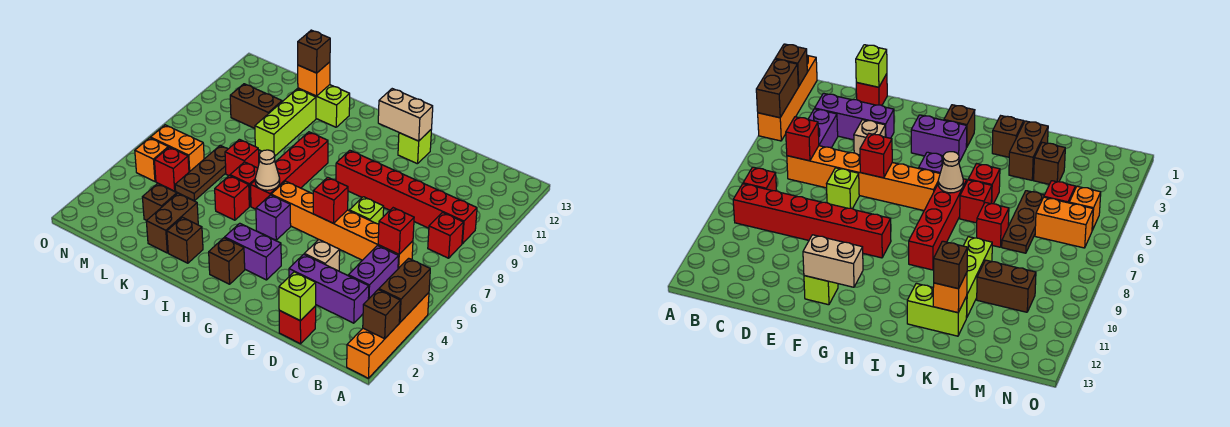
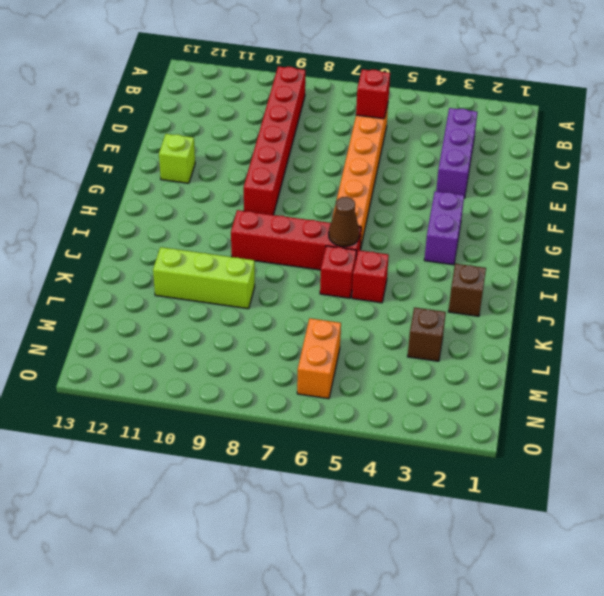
brown 1x1 cone [329,197,359,247] -> tan 1x1 cone [255,150,280,190]
none -> orange 1x4 brick [347,293,429,378]
none -> red 1x1 brick [428,213,463,258]
none -> purple 1x2 brick [348,246,399,299]
none -> red 1x1 brick [279,306,316,344]

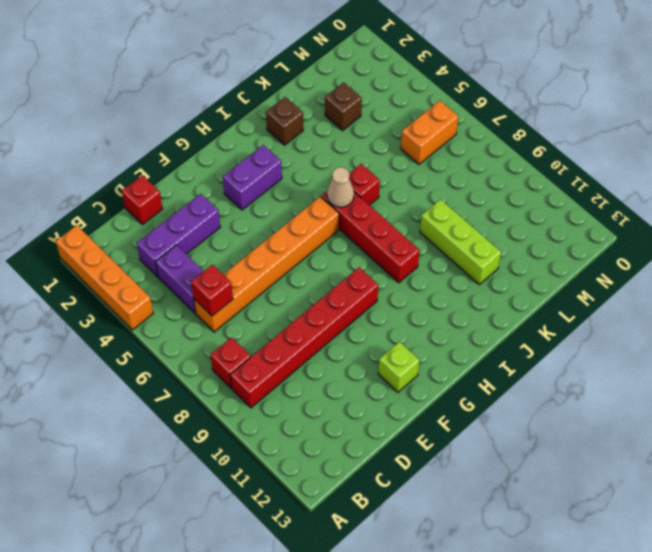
none -> tan 1x1 brick [304,240,340,271]
none -> lime 1x1 brick [349,197,384,224]
none -> brown 1x1 brick [209,238,245,284]
none -> purple 1x1 brick [256,195,291,240]

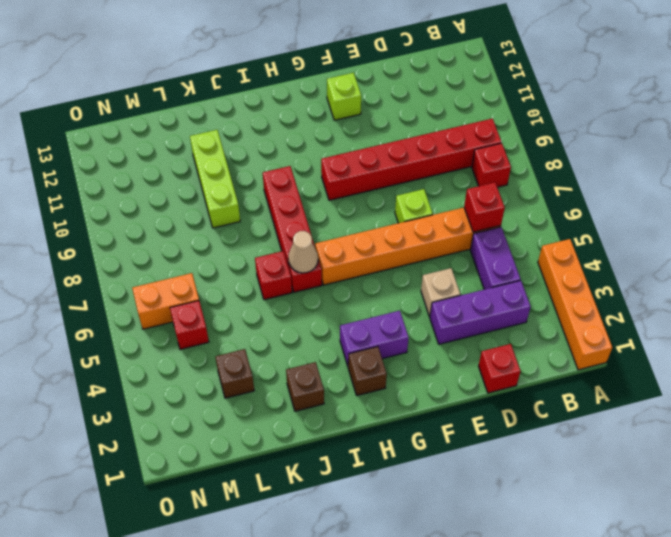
none -> purple 1x1 brick [256,195,291,240]
none -> red 1x1 brick [215,176,249,220]
none -> lime 1x2 brick [298,85,350,127]
none -> brown 1x2 brick [146,193,198,253]

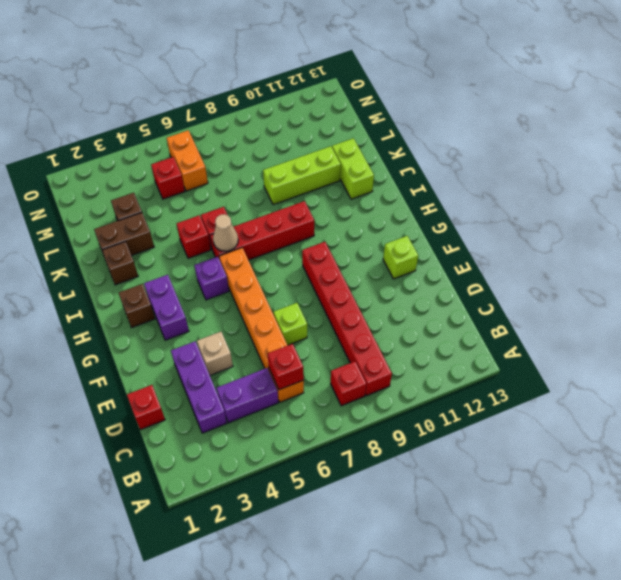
none -> orange 1x4 brick [347,293,429,378]
none -> red 1x1 brick [225,139,259,176]
none -> brown 1x3 plate [175,145,228,201]
none -> brown 1x2 brick [230,84,282,128]

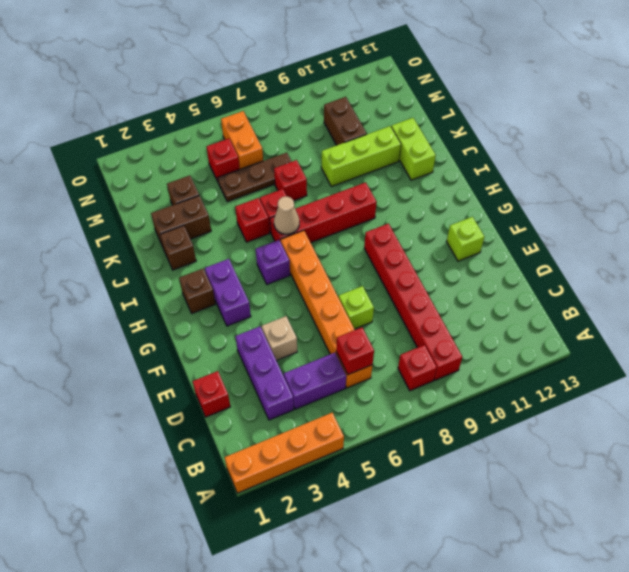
none -> orange 1x1 brick [135,138,168,181]
none -> brown 1x1 brick [363,290,400,339]
none -> brown 1x2 brick [379,258,430,322]
none -> lime 1x1 brick [279,272,316,321]

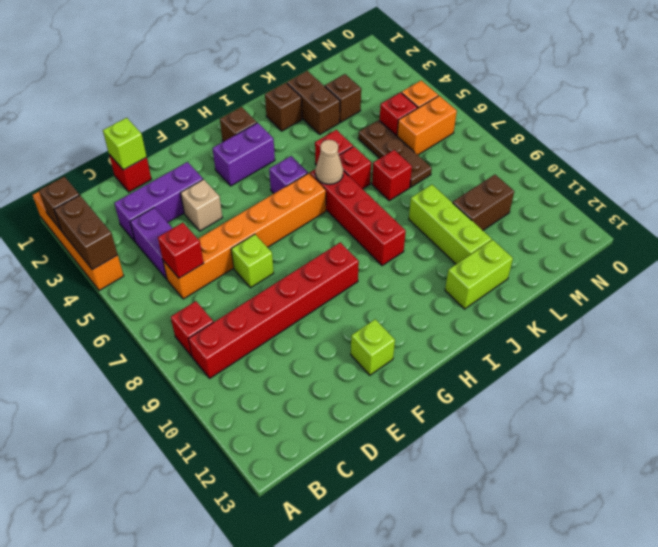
none -> red 1x1 brick [313,177,348,223]
none -> tan 1x2 brick [378,89,433,141]
none -> orange 1x1 brick [298,62,330,96]
none -> brown 1x1 brick [298,30,330,73]

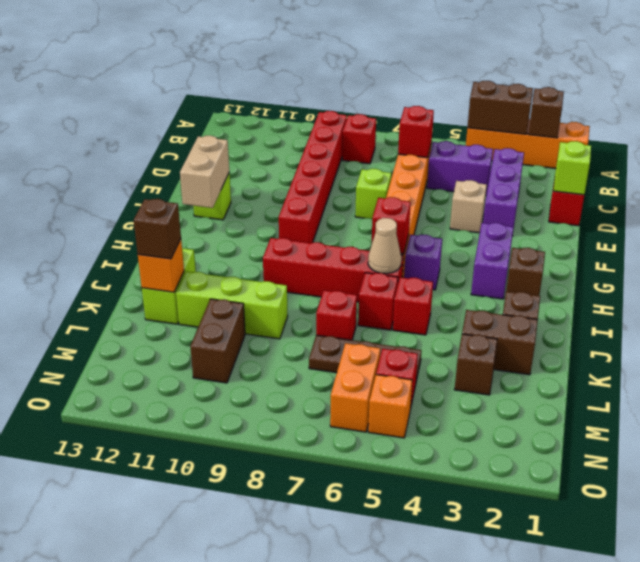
red 1x1 brick [372,197,411,254] -> red 1x1 brick moved to [313,177,348,223]

